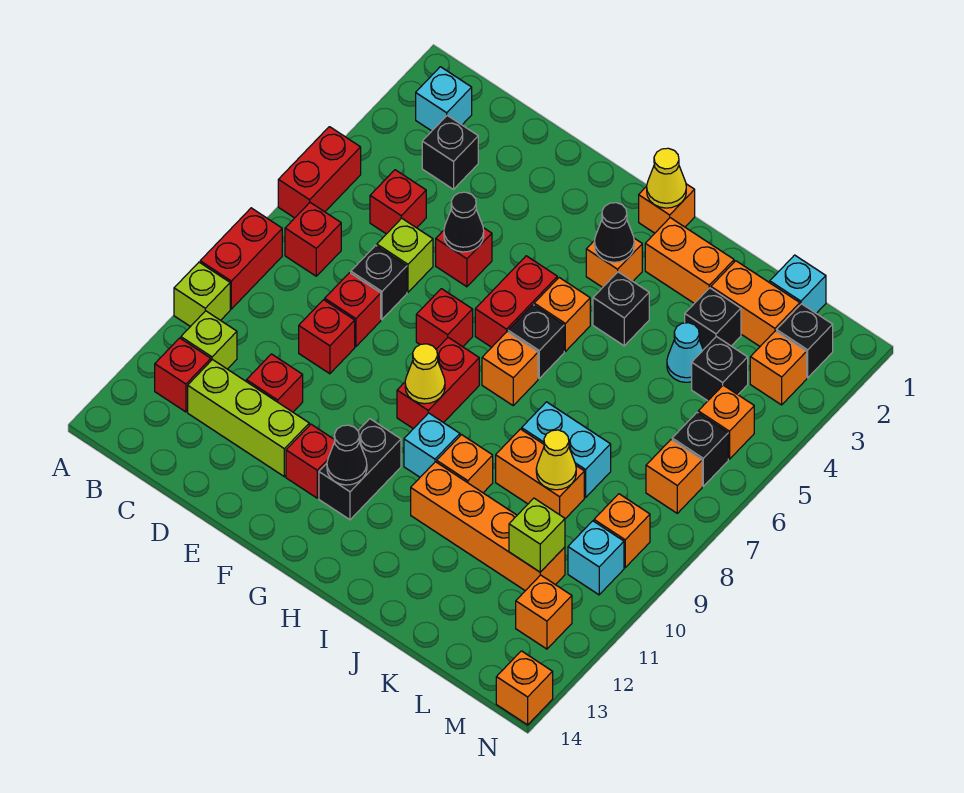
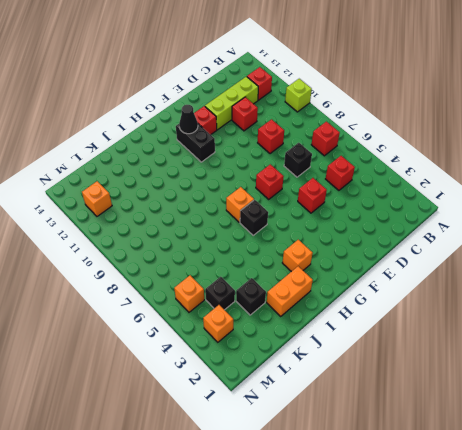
none -> red 1x2 brick [278,127,361,218]
none -> red 1x2 brick [200,208,282,309]
none -> cyan 1x1 brick [416,67,472,131]
none -> lime 1x1 brick [181,311,237,369]

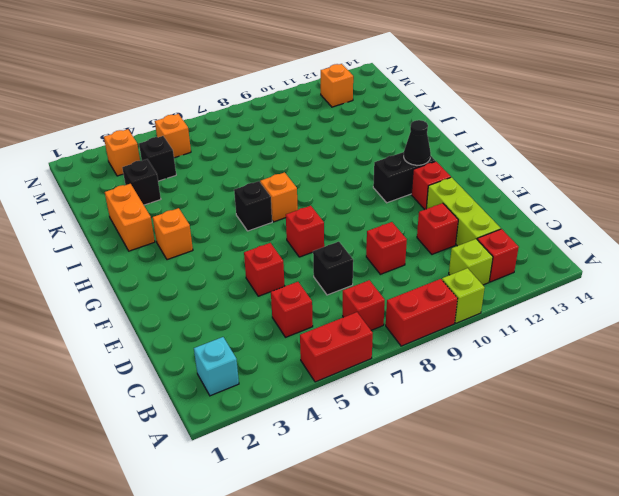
none -> black 1x1 brick [422,116,478,189]
none -> lime 1x1 brick [377,218,433,292]
none -> red 1x1 brick [325,273,381,347]
none -> red 1x2 brick [475,256,557,347]

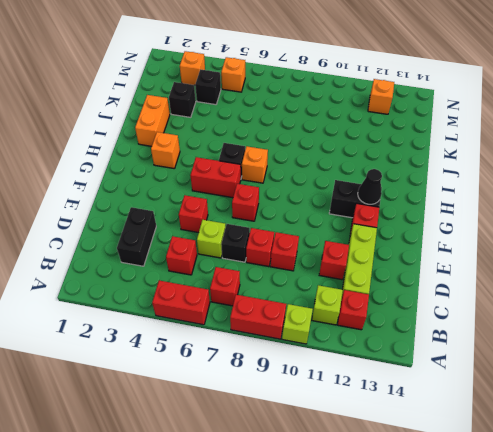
black 1x2 brick [117,207,156,266] -> black 1x1 brick [422,116,478,189]
none -> cyan 1x1 brick [416,67,472,131]
none -> red 1x2 brick [397,337,479,429]
none -> orange 1x1 brick [639,184,695,233]
none -> orange 1x1 brick [534,278,590,351]

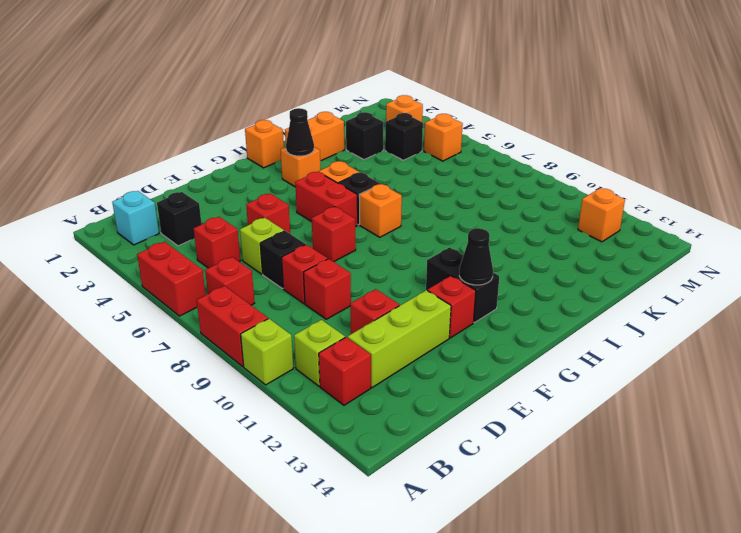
none -> red 1x2 brick [397,337,479,429]
none -> cyan 1x1 brick [404,413,460,477]
none -> black 1x1 brick [593,272,649,346]
none -> orange 1x1 brick [437,435,493,493]

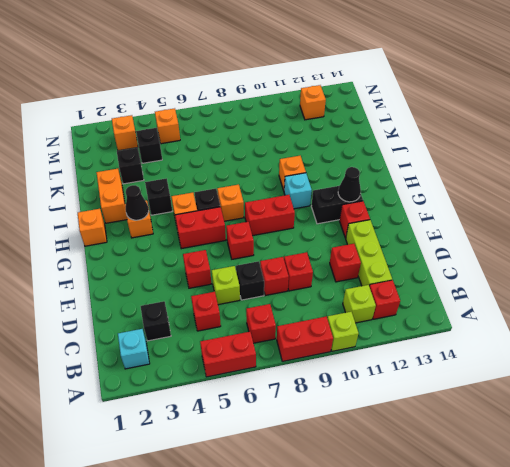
none -> orange 1x4 brick [411,462,565,591]
none -> cyan 1x2 brick [522,402,611,497]
none -> orange 1x2 brick [496,429,584,519]
none -> orange 1x2 brick [711,261,800,346]

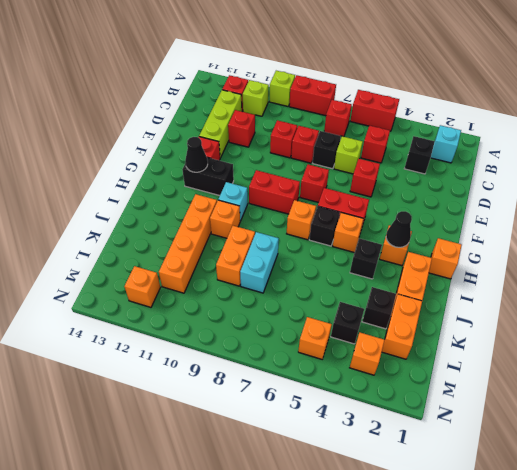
none -> cyan 1x1 cone [667,323,703,382]
none -> cyan 1x1 brick [770,255,826,313]
none -> black 1x1 brick [777,304,833,378]
none -> black 1x1 brick [672,412,728,486]

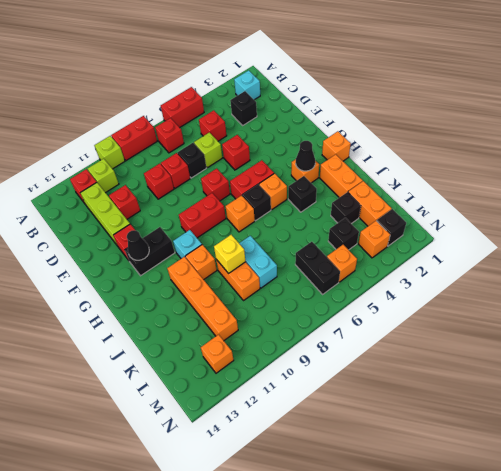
yellow 1x1 brick [214,235,246,274] -> none
black 1x2 brick [295,242,340,294] -> black 1x1 brick [672,412,728,486]
none -> cyan 1x1 cone [667,323,703,382]
none -> cyan 1x1 brick [770,255,826,313]
none -> orange 1x1 brick [646,440,702,513]
none -> orange 1x1 brick [594,494,650,568]

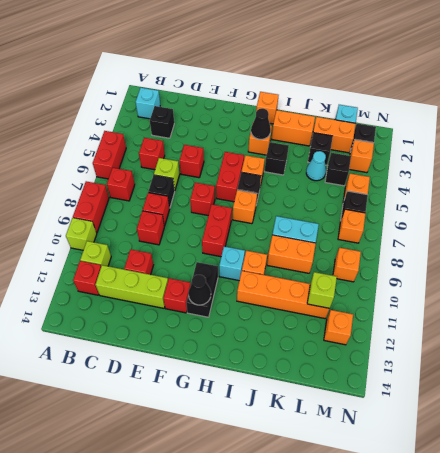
none -> cyan 1x1 brick [568,521,624,595]
none -> orange 1x1 brick [496,651,553,725]
none -> black 1x1 cone [444,192,484,252]
none -> yellow 1x1 cone [405,344,445,404]

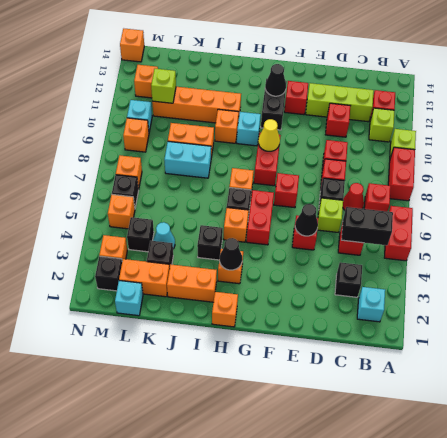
black 1x2 brick [341,207,393,245] -> none
red 1x1 cone [343,183,364,210] -> none
none -> yellow 1x1 cone [647,148,686,208]
none -> yellow 1x1 cone [536,430,576,490]

